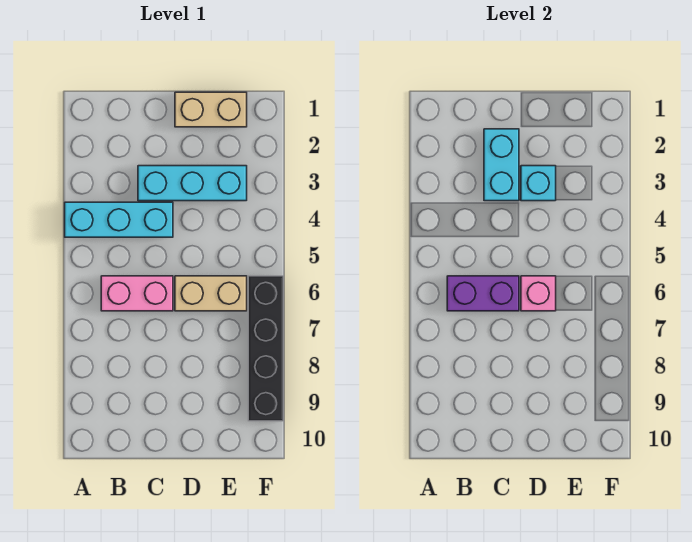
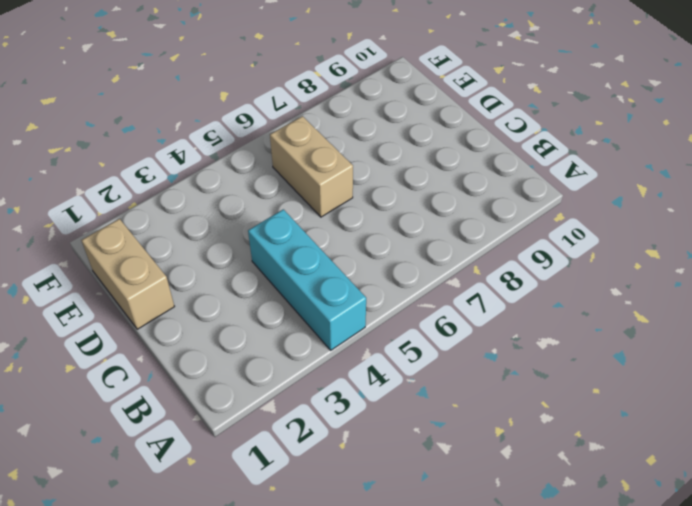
none -> pink 1x2 brick [101,276,173,311]
none -> cyan 1x3 brick [138,166,247,201]

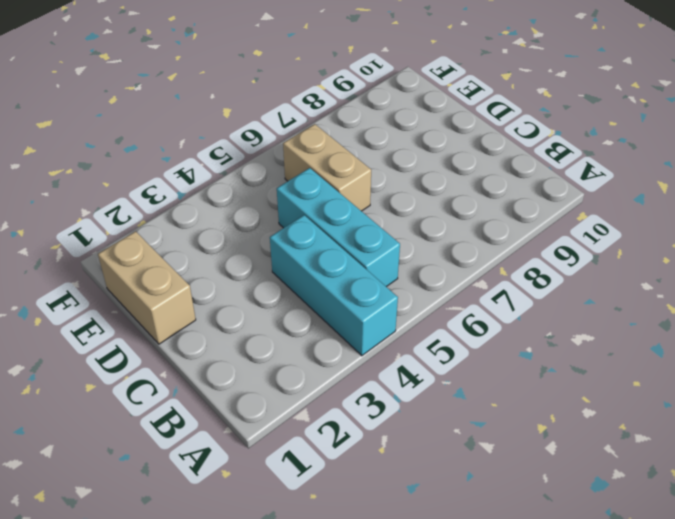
cyan 1x3 brick [277,168,400,287] -> cyan 1x3 brick moved to [138,166,247,201]
none -> pink 1x2 brick [101,276,173,311]
none -> black 1x4 brick [248,276,283,421]

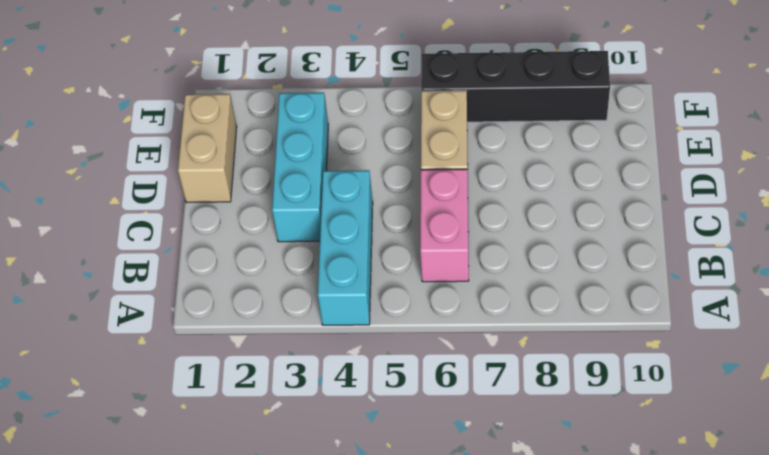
none -> purple 1x2 brick [447,276,519,311]
none -> cyan 1x2 brick [484,129,519,201]

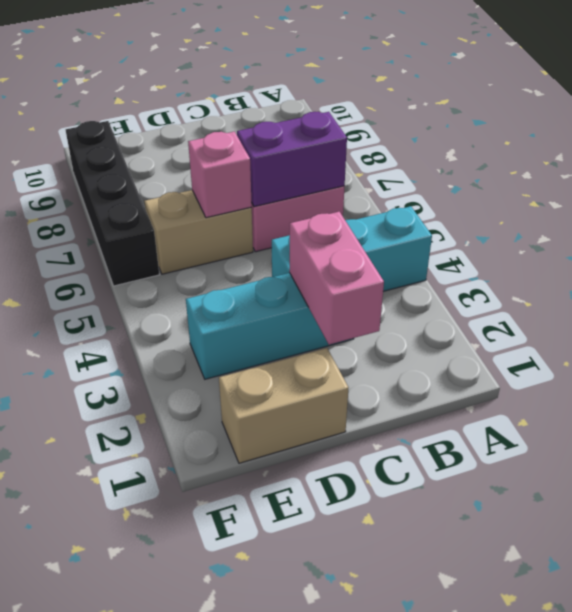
pink 1x2 brick [290,212,384,345] -> cyan 1x2 brick [484,129,519,201]
none -> cyan 1x1 brick [521,166,556,201]

